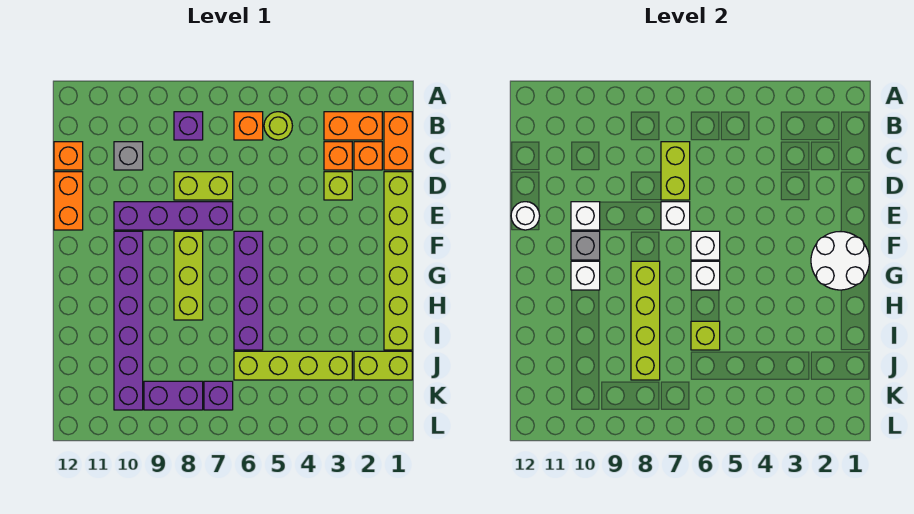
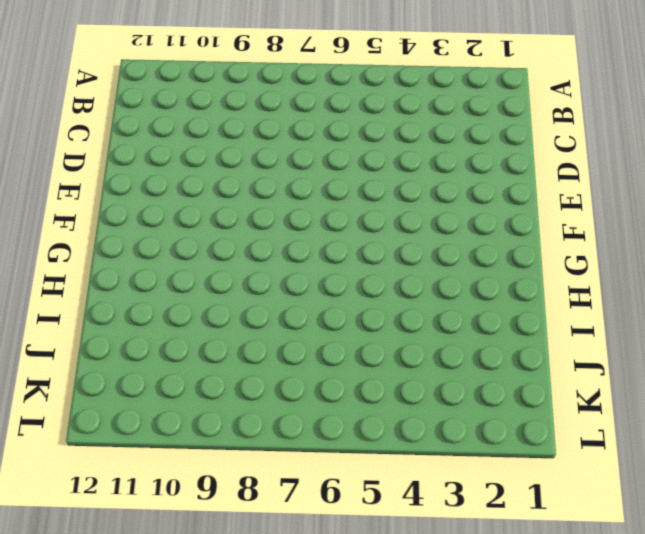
none -> orange 1x2 brick [384,112,412,170]
none -> orange 1x2 brick [324,112,382,140]
none -> lime 1x1 round brick [264,112,292,140]
none -> orange 1x1 brick [234,112,263,140]

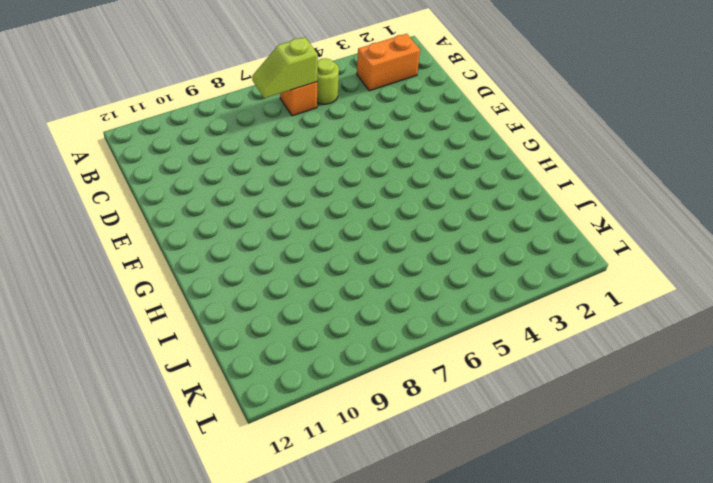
lime 1x2 slope [252,37,318,98] -> none
none -> orange 1x2 brick [384,112,412,170]
none -> purple 1x1 brick [174,112,203,140]
none -> orange 1x1 brick [354,142,382,170]
none -> orange 1x1 brick [324,142,352,170]

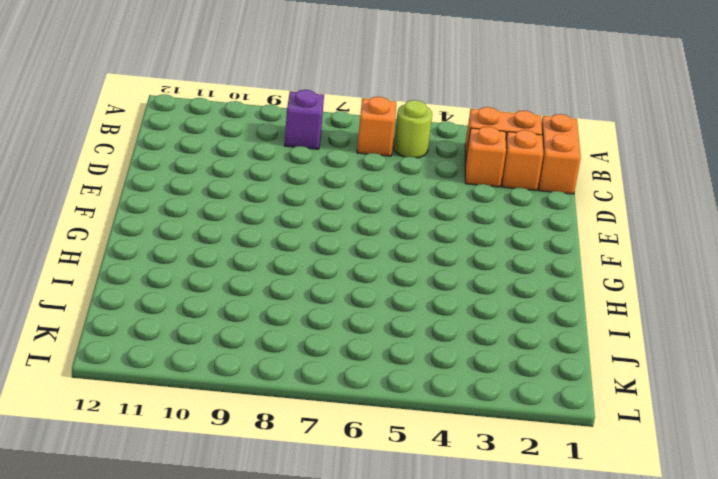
none -> grey 1x1 brick [114,142,143,170]
none -> orange 1x1 brick [54,142,83,170]
none -> lime 1x6 brick [384,172,412,350]
none -> lime 1x1 brick [324,172,352,200]

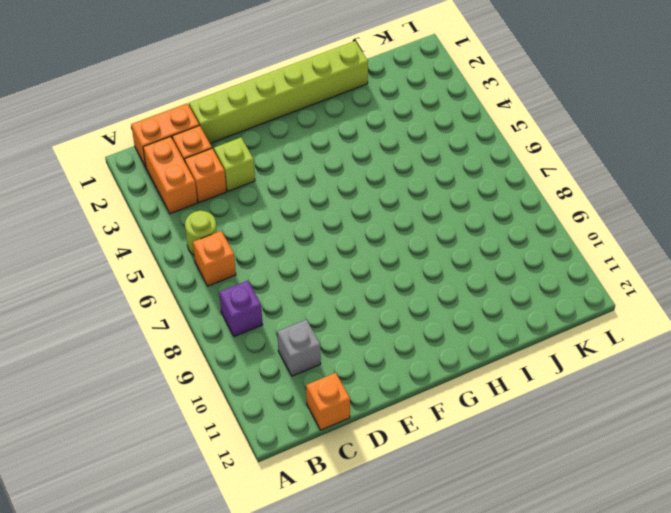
none -> lime 1x2 brick [174,172,233,200]
none -> orange 1x2 brick [54,172,83,230]
none -> purple 1x4 brick [114,202,233,230]
none -> purple 1x4 brick [234,231,263,350]

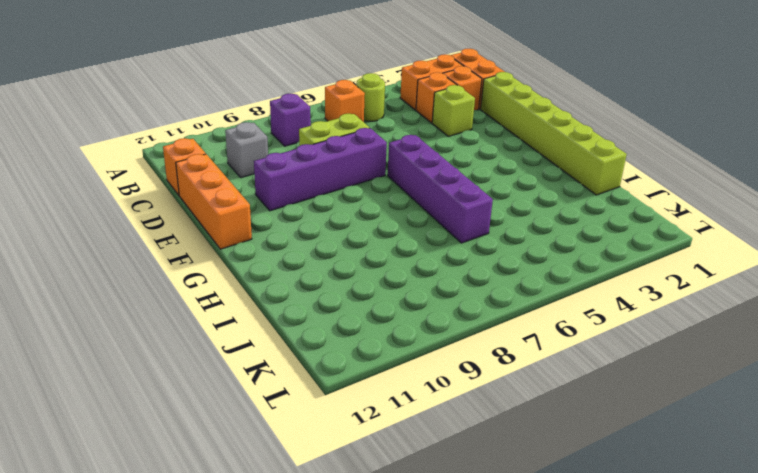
orange 1x3 brick [176,154,252,249] -> orange 1x2 brick [54,172,83,230]
none -> lime 1x3 brick [174,231,203,320]
none -> purple 1x6 brick [114,231,143,410]
none -> lime 1x2 brick [354,351,412,380]
none -> lime 1x4 brick [234,351,352,380]

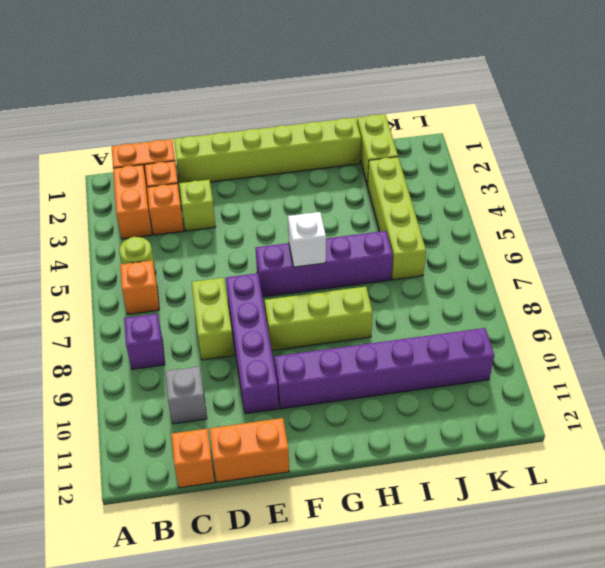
none -> purple 1x1 brick [204,381,233,410]
none -> purple 1x2 brick [144,381,203,410]
none -> lime 1x2 brick [661,142,690,200]
none -> white 1x1 brick [661,202,690,230]

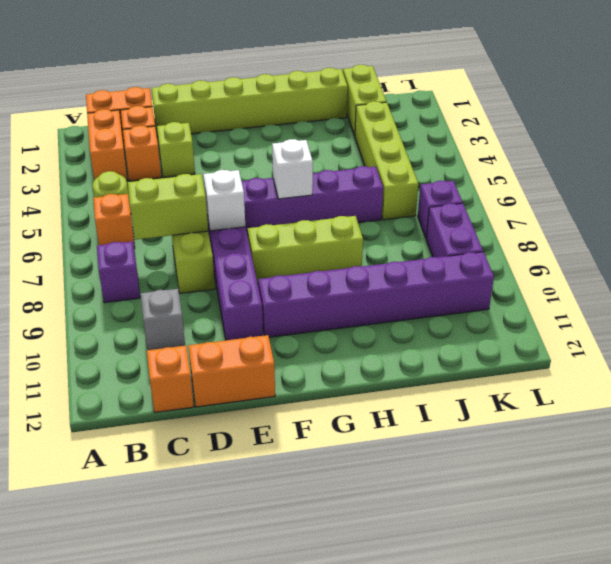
none -> white 1x1 brick [571,202,600,230]
none -> white 1x1 round brick [511,202,540,230]
none -> white 2x2 round brick [811,232,869,290]
none -> white 1x1 brick [691,231,720,260]

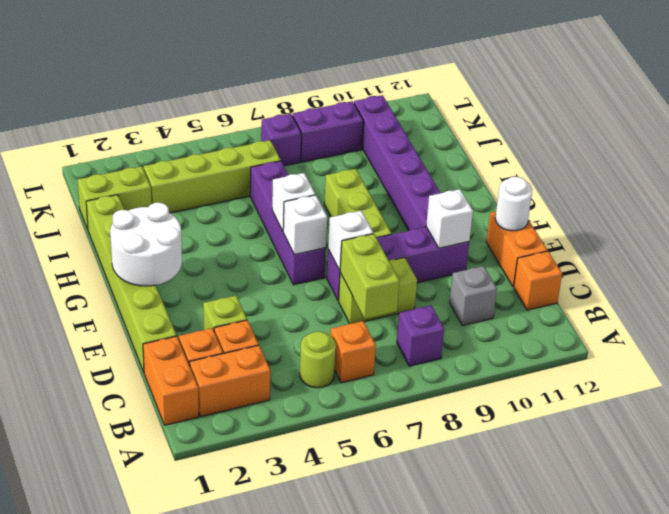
none -> grey 1x1 brick [571,231,600,260]
none -> lime 1x4 brick [631,261,660,380]
none -> white 1x1 brick [571,261,600,290]
none -> lime 1x1 brick [691,321,720,350]

